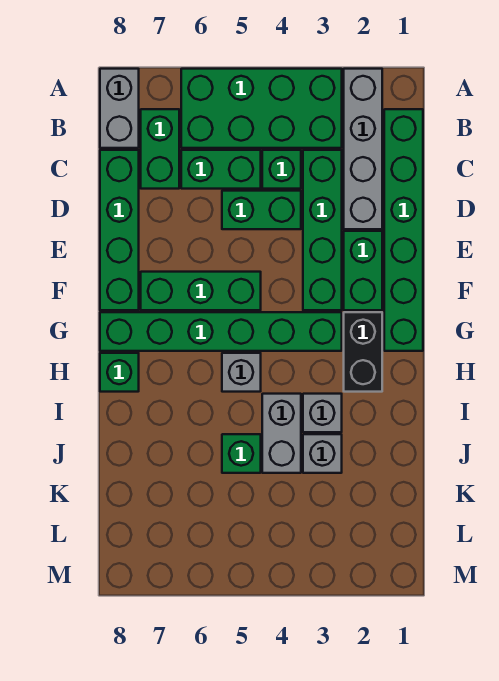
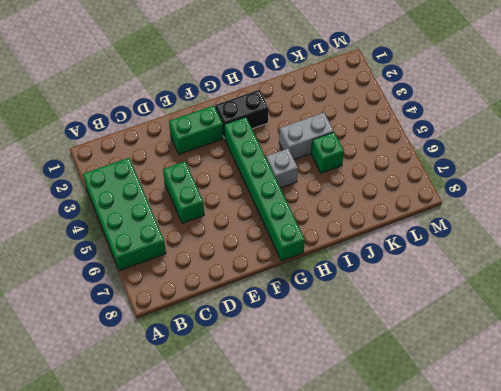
none -> grey 1x4 brick [344,69,382,229]
none -> grey 1x2 brick [100,69,139,148]
none -> green 1x6 brick [384,109,423,351]

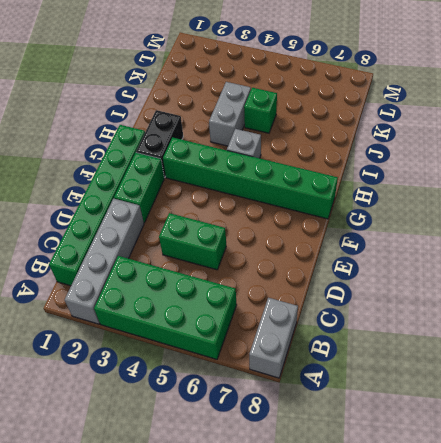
none -> green 1x2 brick [141,109,179,189]
none -> green 1x4 brick [303,150,342,310]
none -> green 1x1 brick [262,150,301,189]

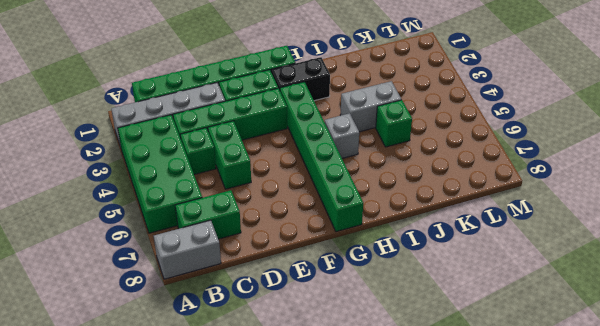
none -> green 1x2 brick [181,150,261,189]
none -> green 1x4 brick [100,150,139,310]
none -> green 1x3 brick [141,272,261,310]

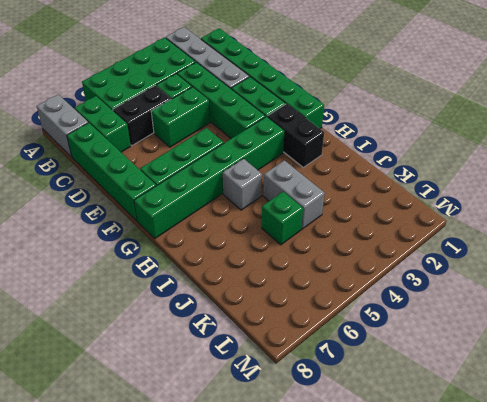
black 1x2 brick [113,85,171,146] -> green 1x2 brick [181,150,261,189]
none -> green 1x1 brick [100,353,139,392]
none -> grey 1x1 brick [303,394,342,432]
none -> grey 1x1 brick [303,434,342,473]

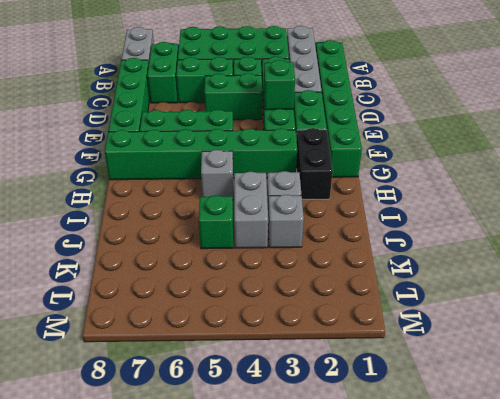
green 1x1 brick [264,60,295,110] -> green 1x1 brick moved to [100,353,139,392]

